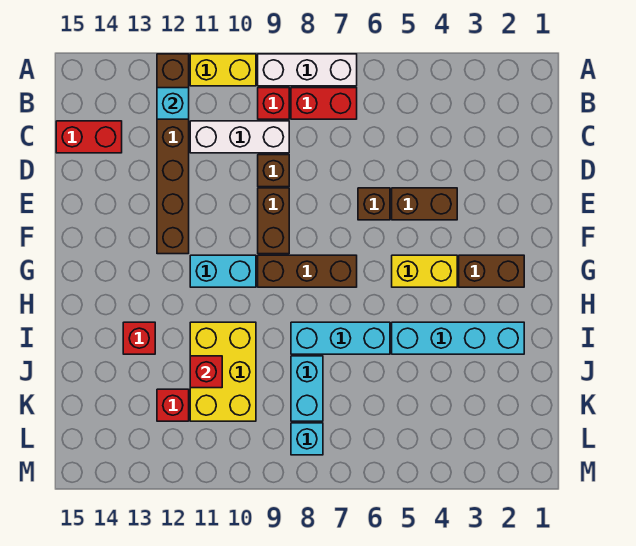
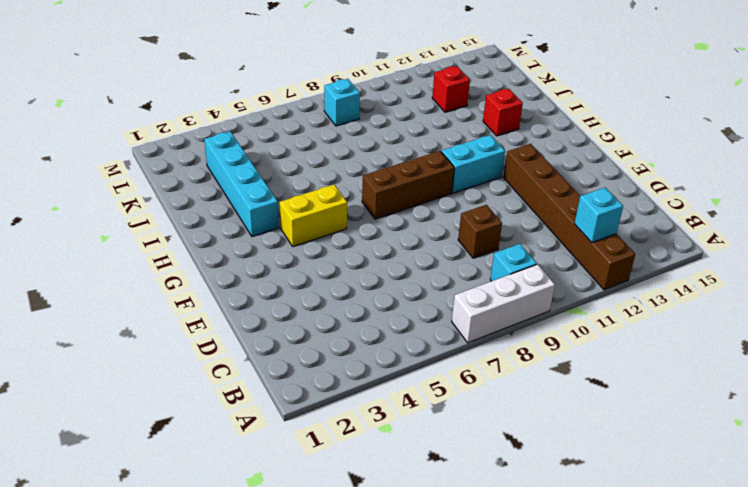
cyan 1x1 brick [490,244,537,281] -> red 1x1 brick [258,88,289,119]
cyan 1x4 brick [205,131,279,237] -> cyan 1x4 brick turned to [392,322,524,354]
none -> yellow 1x2 brick [190,54,256,86]
none -> red 1x2 brick [291,88,357,119]
none -> white 1x3 brick [190,121,289,153]

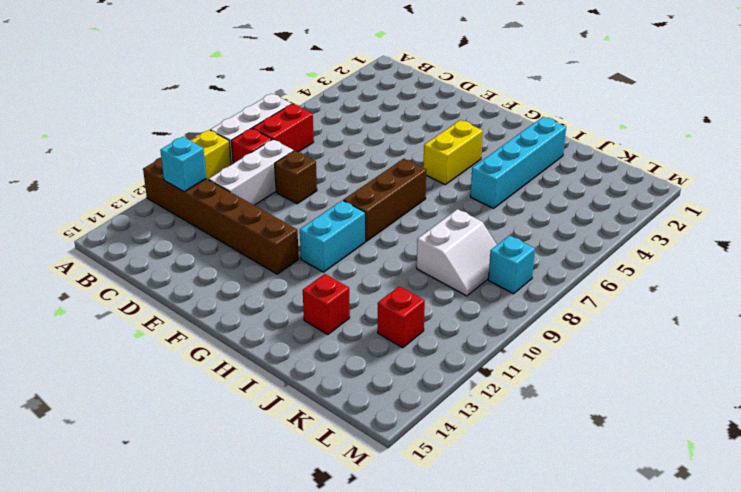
white 2x2 slope [417,209,497,296] -> cyan 1x2 brick [291,356,323,421]
none -> red 1x2 brick [56,121,122,153]
none -> brown 1x2 brick [392,188,457,220]
none -> brown 1x1 brick [358,188,390,220]

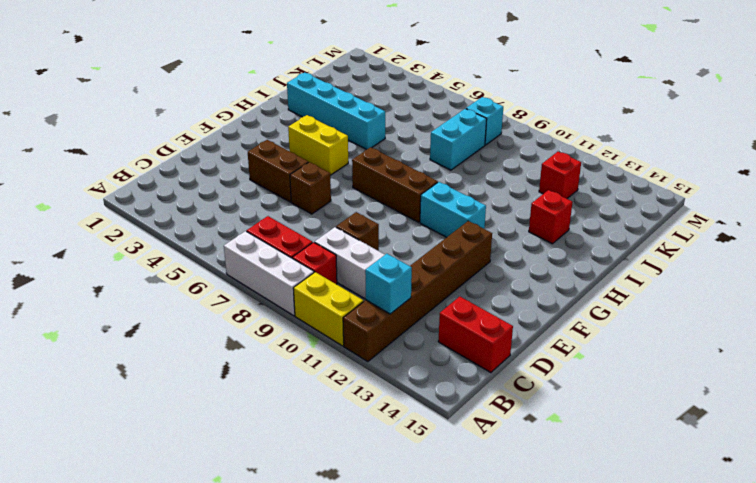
none -> brown 1x2 brick [258,188,289,254]
none -> brown 1x2 brick [459,255,524,287]
none -> cyan 1x3 brick [291,322,390,354]

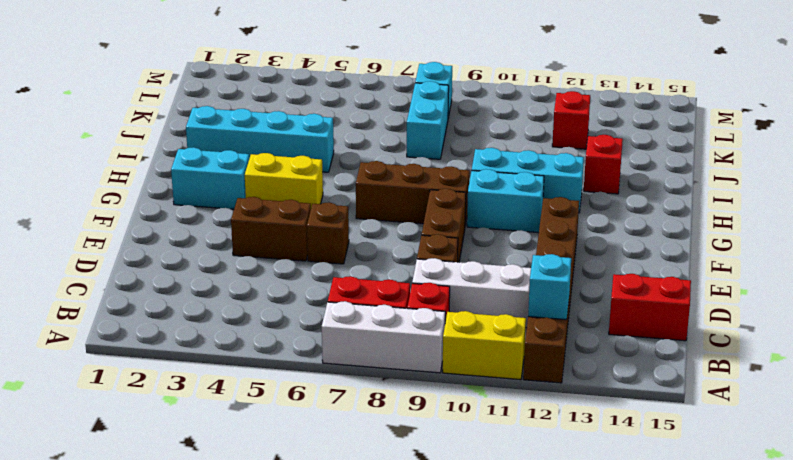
cyan 1x2 brick [171,147,249,209] -> brown 1x2 brick [459,255,524,287]
cyan 1x3 brick [472,148,584,213] -> cyan 1x3 brick moved to [291,322,390,354]
none -> yellow 2x3 brick [190,322,256,421]
none -> red 1x1 brick [190,356,222,388]

